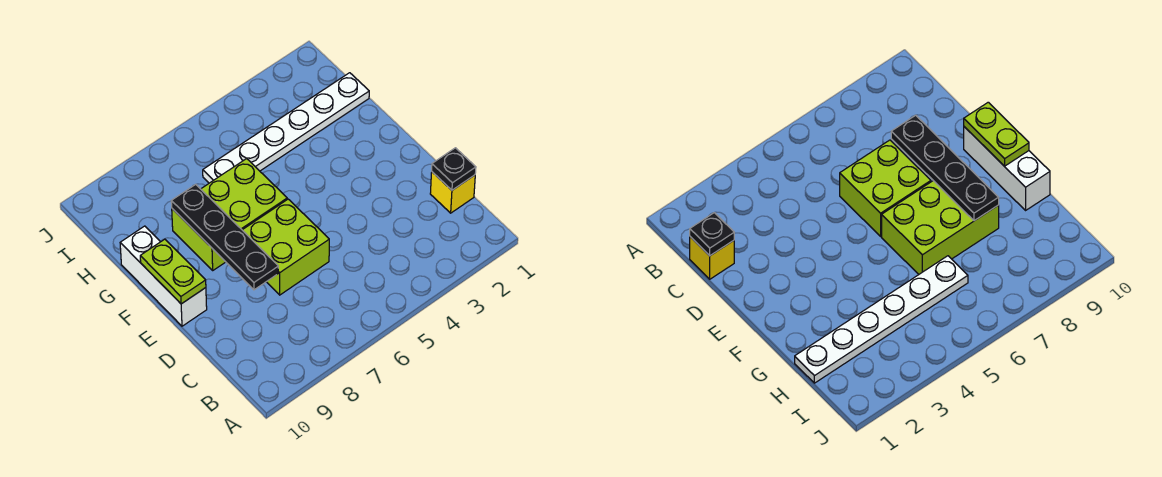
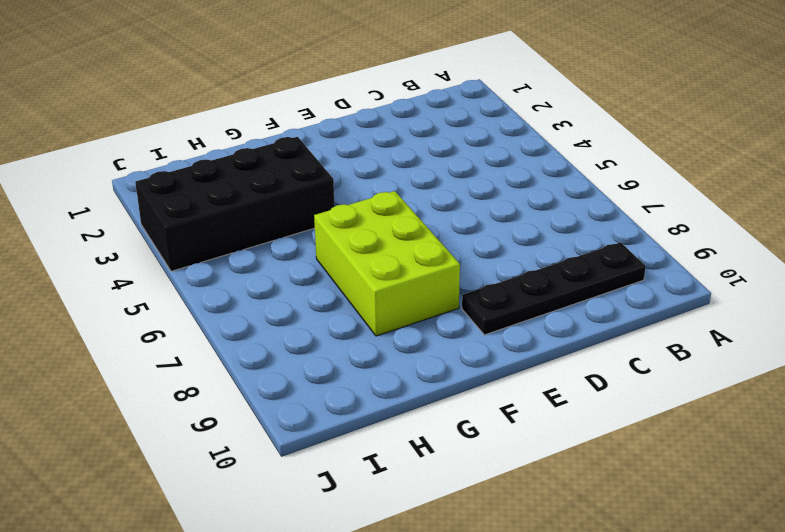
black 1x4 plate [462,242,646,335] -> black 1x4 plate moved to [171,184,278,290]
black 2x4 brick [135,137,335,271] -> white 1x6 plate [203,73,369,183]
none -> yellow 1x1 brick [430,172,475,213]
none -> lime 2x2 brick [243,199,329,295]

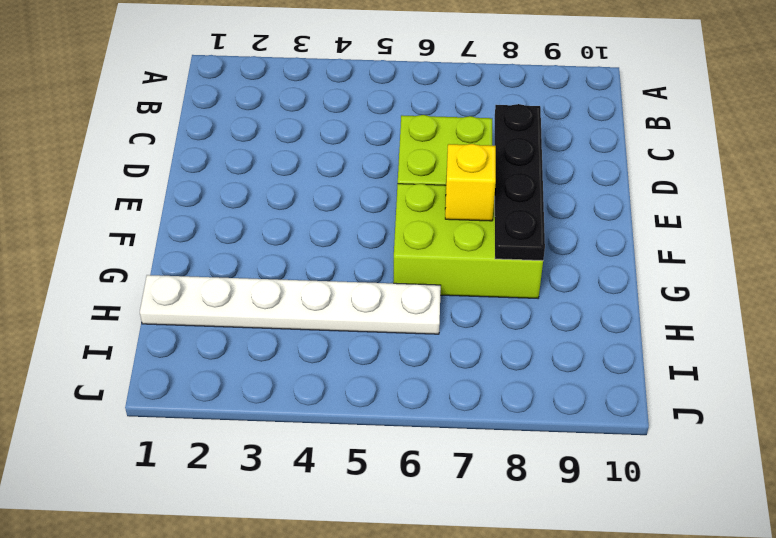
yellow 1x1 brick [445,144,496,221] -> yellow 1x1 brick moved to [430,172,475,213]
none -> white 1x3 brick [120,226,207,326]
none -> black 1x1 plate [432,148,476,190]

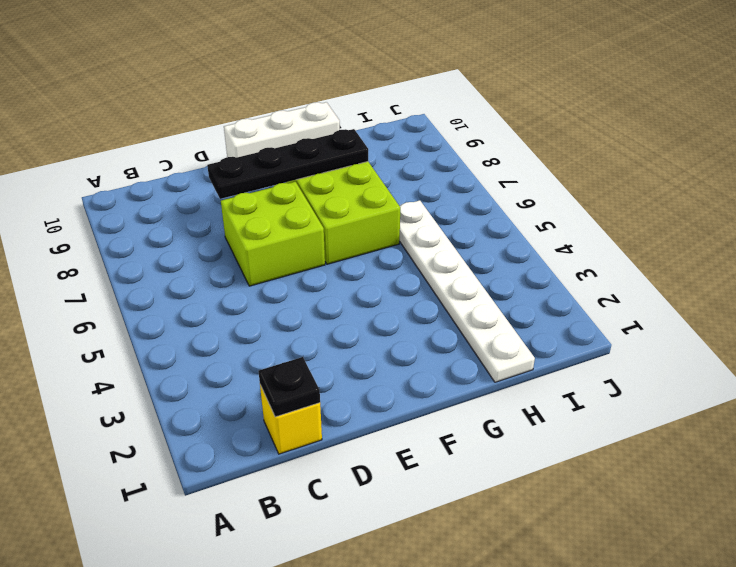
none -> lime 1x2 plate [140,239,206,304]

